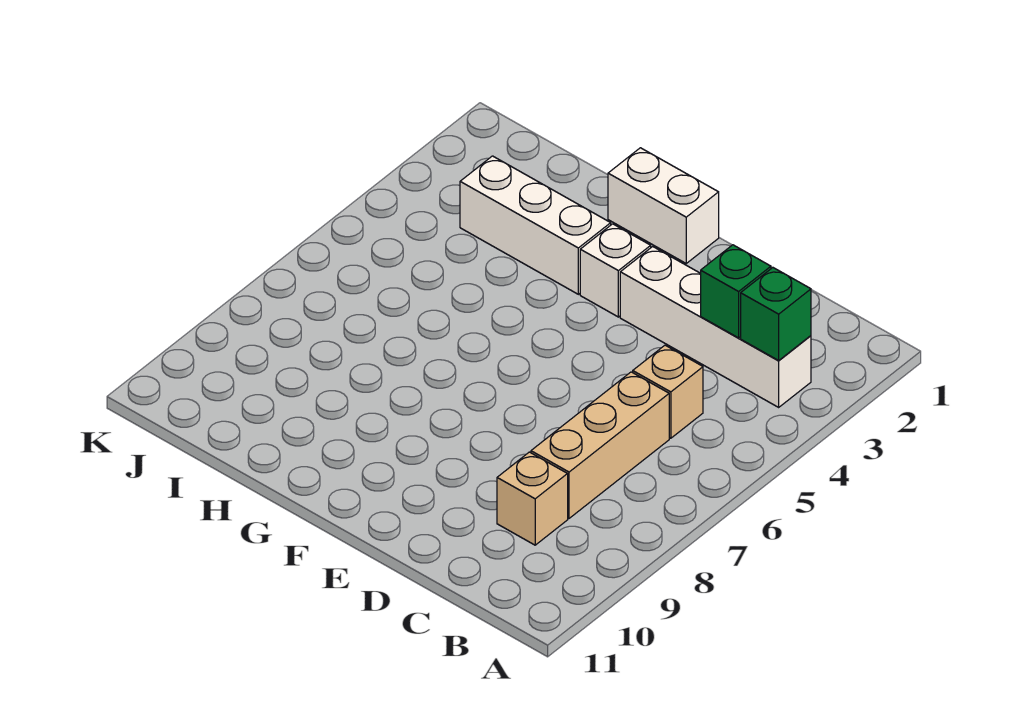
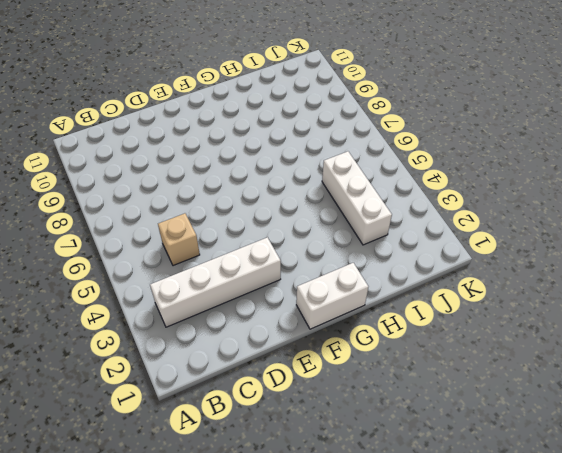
white 1x3 brick [322,151,392,245] -> white 1x3 brick turned to [460,156,611,294]
none -> tan 1x3 brick [531,372,669,518]
none -> tan 1x1 brick [497,452,568,545]

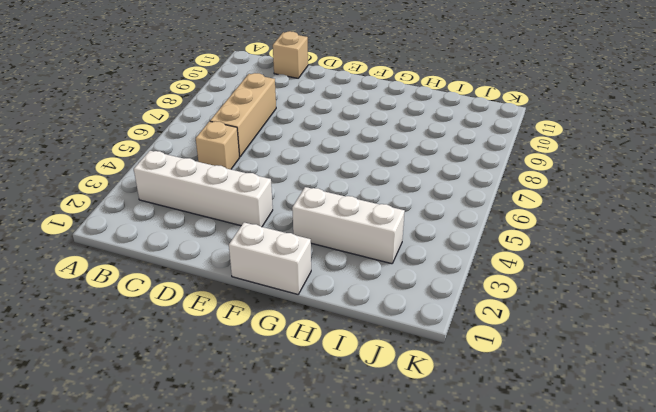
tan 1x1 brick [273,31,308,78] -> tan 1x1 brick moved to [497,452,568,545]
none -> white 1x1 brick [580,224,651,317]
none -> green 1x1 brick [741,268,811,360]

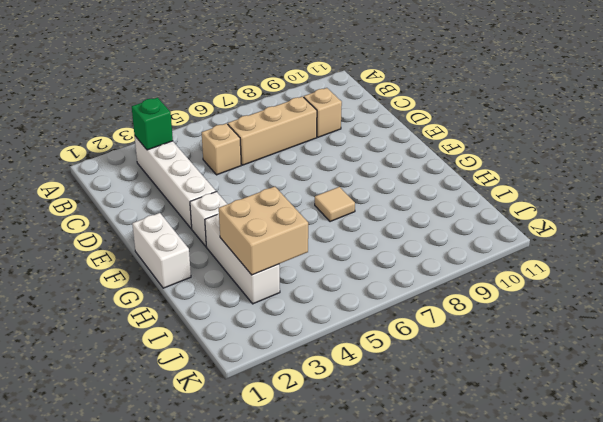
tan 1x1 tile [315,187,355,222] -> none
tan 2x2 brick [219,187,308,275] -> none
none -> green 1x1 brick [701,245,771,338]

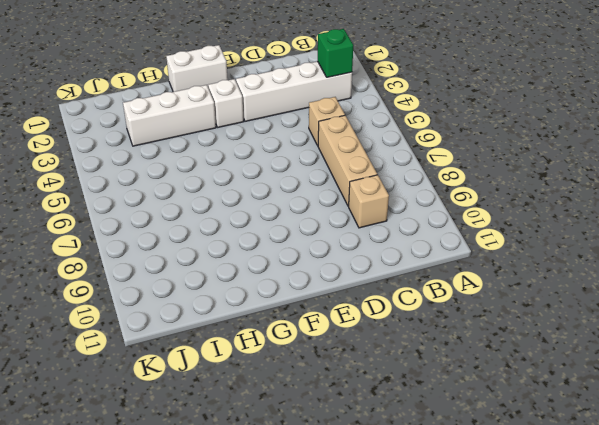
none -> green 1x1 brick [701,245,771,338]

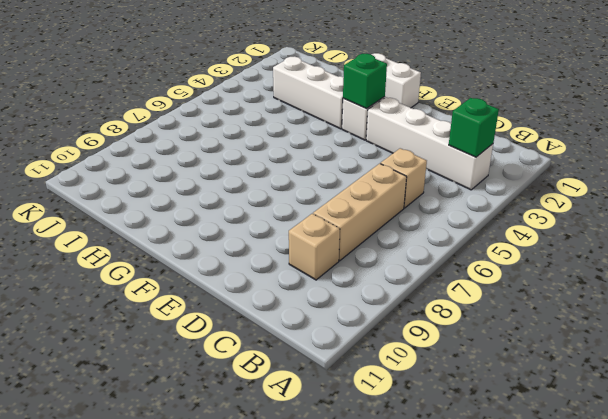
green 1x1 brick [343,54,387,109] -> green 1x1 brick moved to [701,245,771,338]

